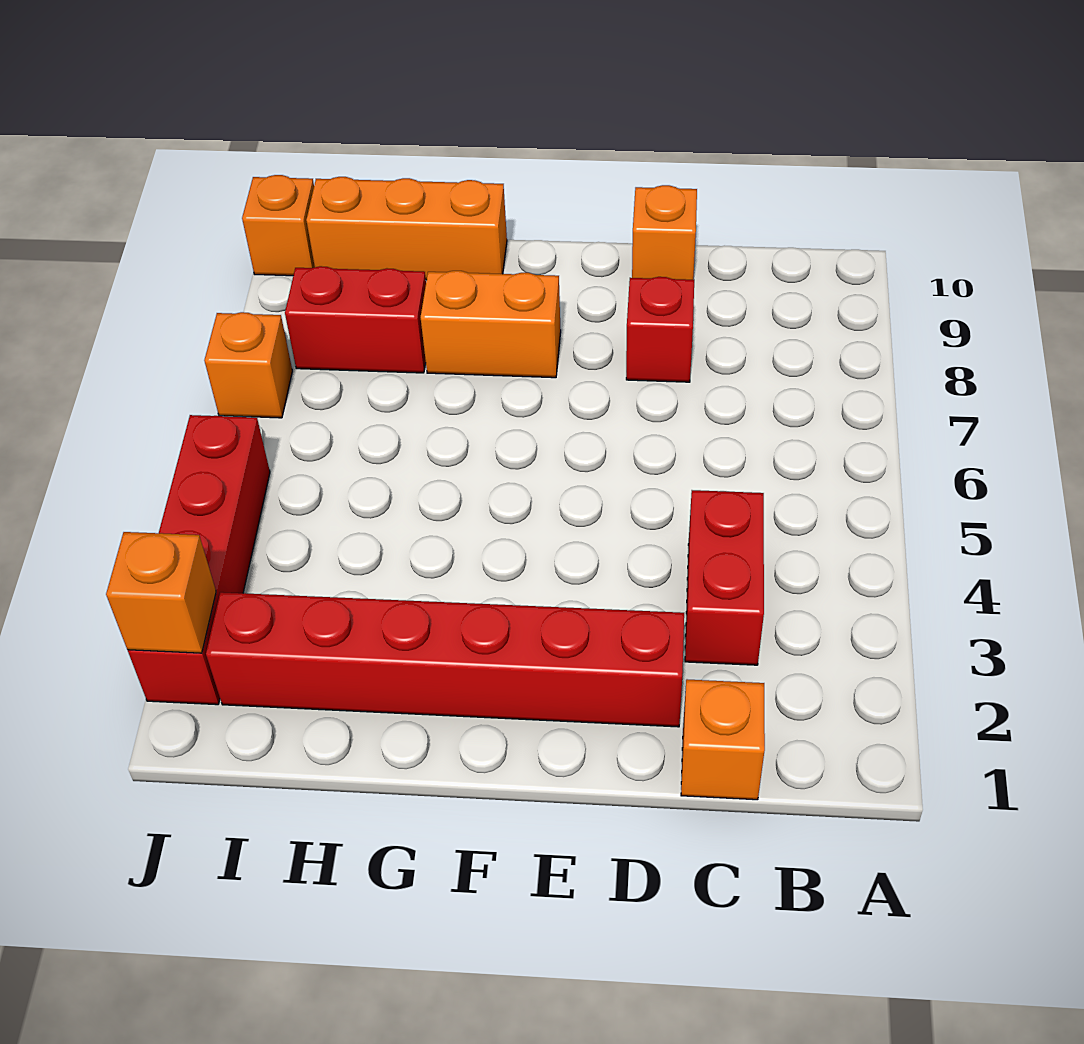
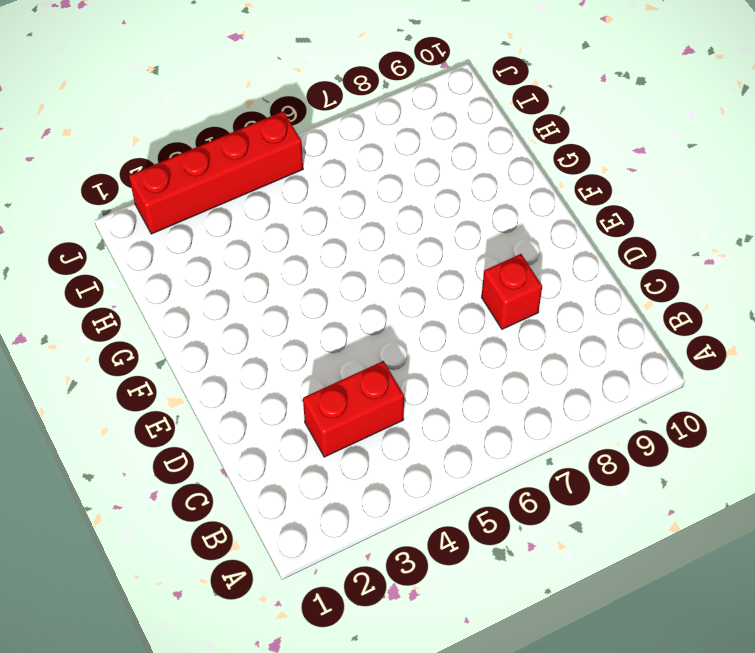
none -> orange 1x1 brick [681,679,765,800]
none -> red 1x6 brick [206,592,684,727]
none -> orange 1x1 brick [632,185,697,280]

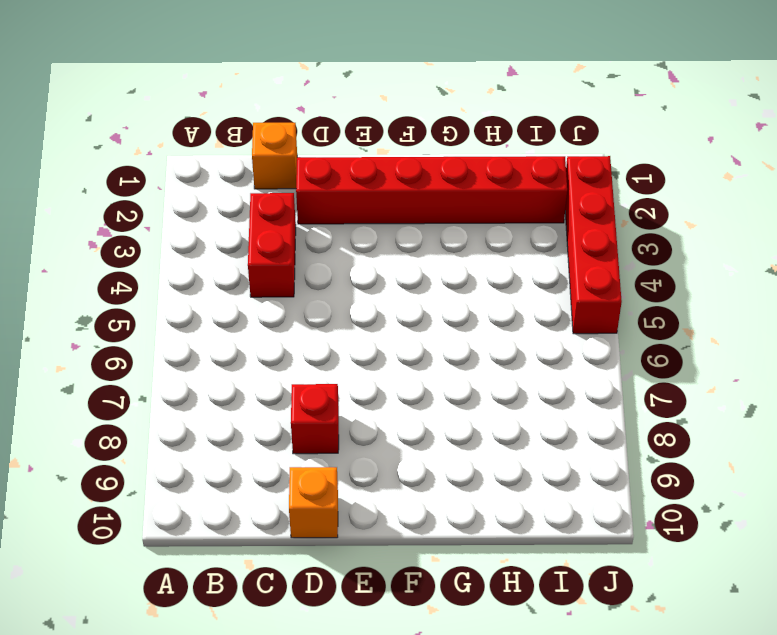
none -> orange 1x2 brick [421,271,561,378]
none -> orange 1x3 brick [306,177,507,280]
none -> red 1x2 brick [285,266,426,373]

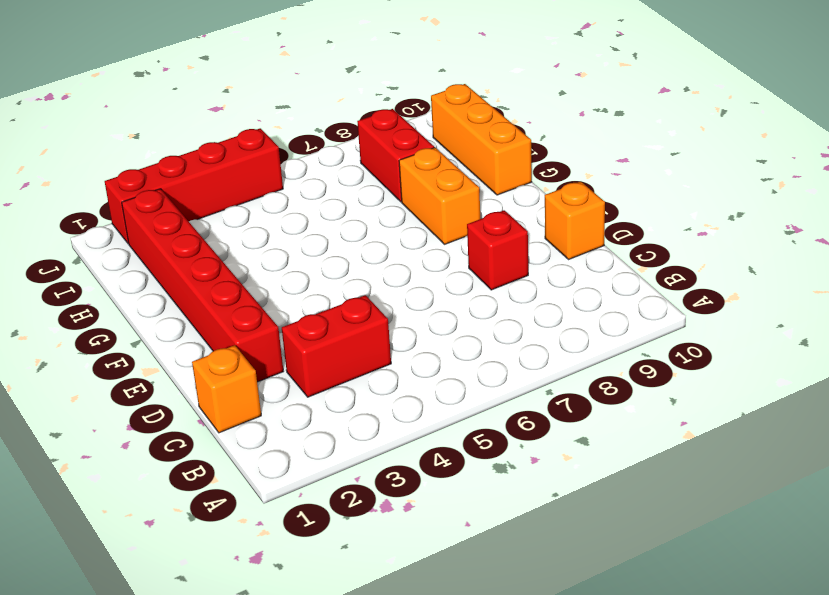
none -> orange 1x1 brick [204,312,292,418]
none -> orange 1x1 brick [242,175,315,276]
none -> orange 1x1 brick [106,532,216,653]

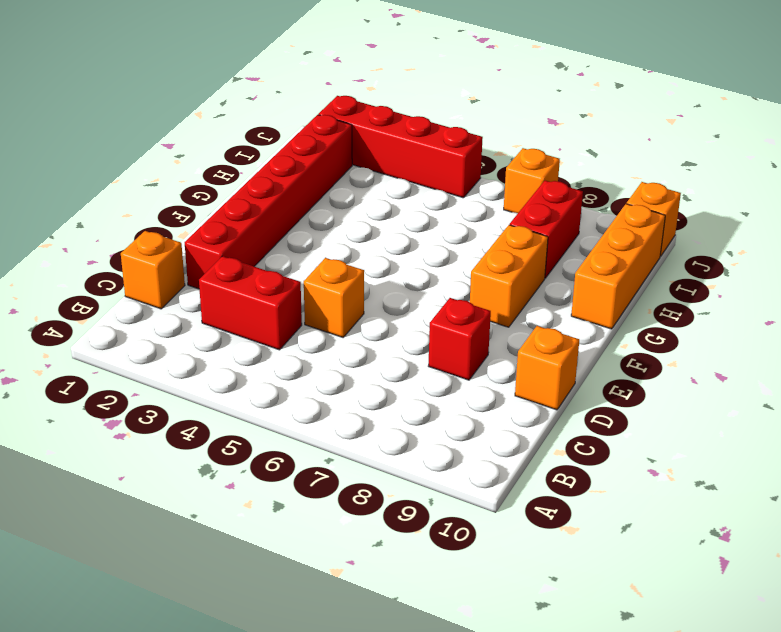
orange 1x1 brick [304,258,364,337] -> orange 1x1 brick moved to [106,532,216,653]

